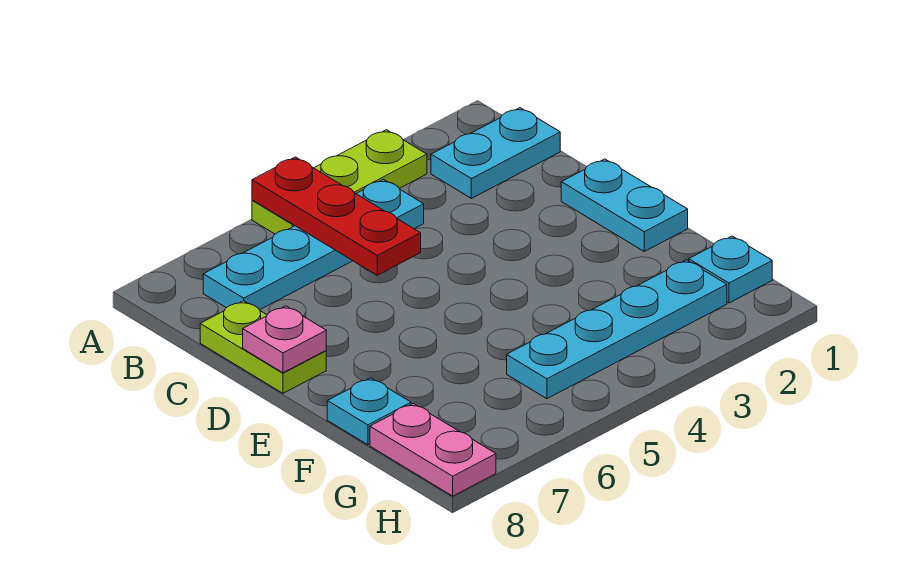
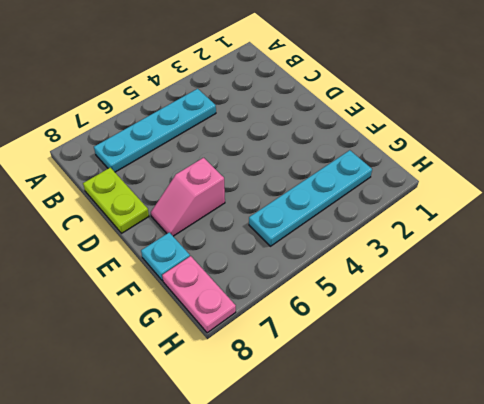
pink 1x2 slope [151,158,225,236] -> none
none -> lime 1x3 plate [252,130,427,234]
none -> cyan 1x2 plate [431,108,560,198]

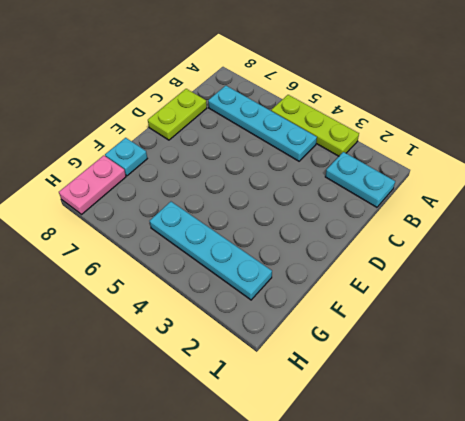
none -> cyan 1x2 plate [561,159,688,251]
none -> cyan 1x1 plate [689,236,772,303]

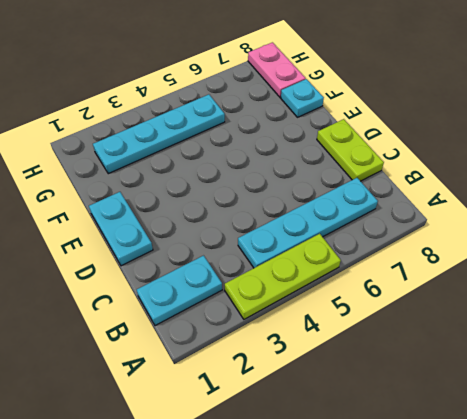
none -> cyan 1x1 plate [689,236,772,303]
none -> red 1x3 plate [252,157,421,275]

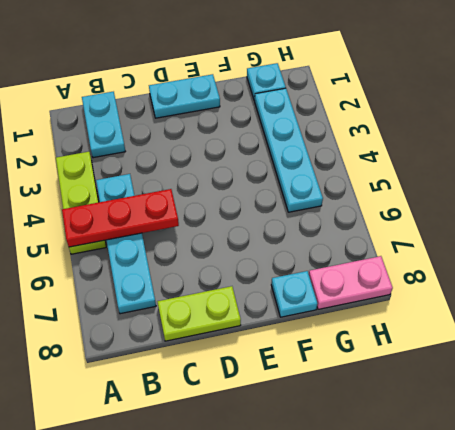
none -> pink 1x1 plate [243,306,326,373]

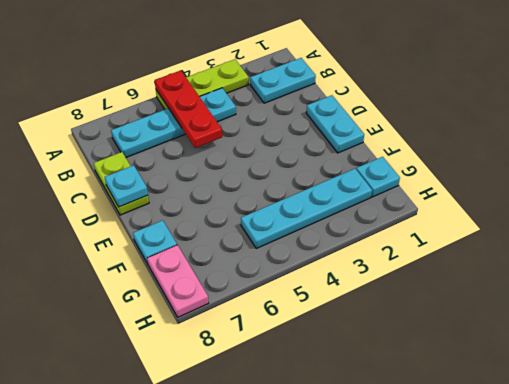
cyan 1x1 plate [105,165,148,207] -> pink 1x1 plate [243,306,326,373]

